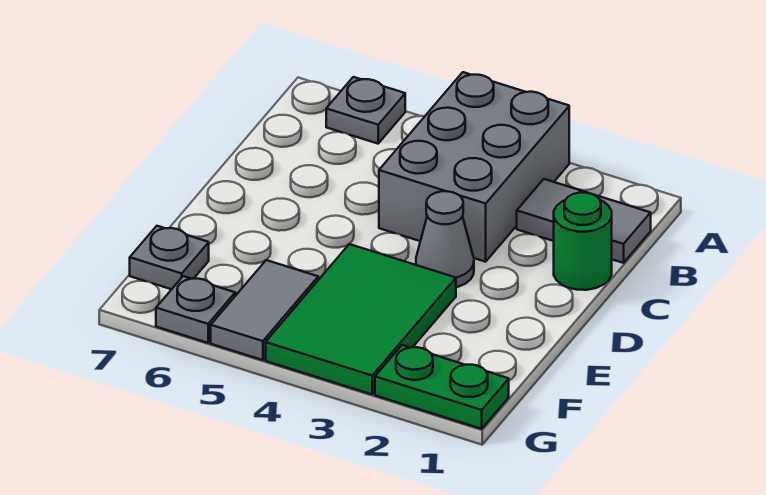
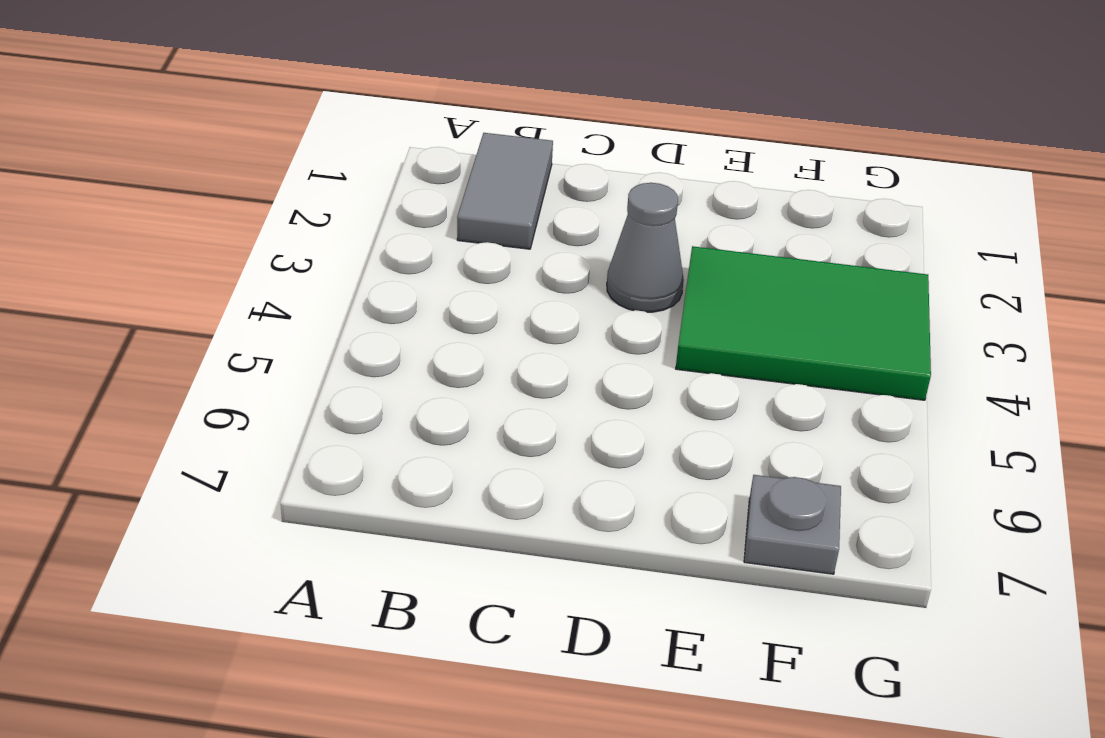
none -> grey 2x3 brick [379,72,569,262]
none -> grey 1x1 plate [326,77,405,144]

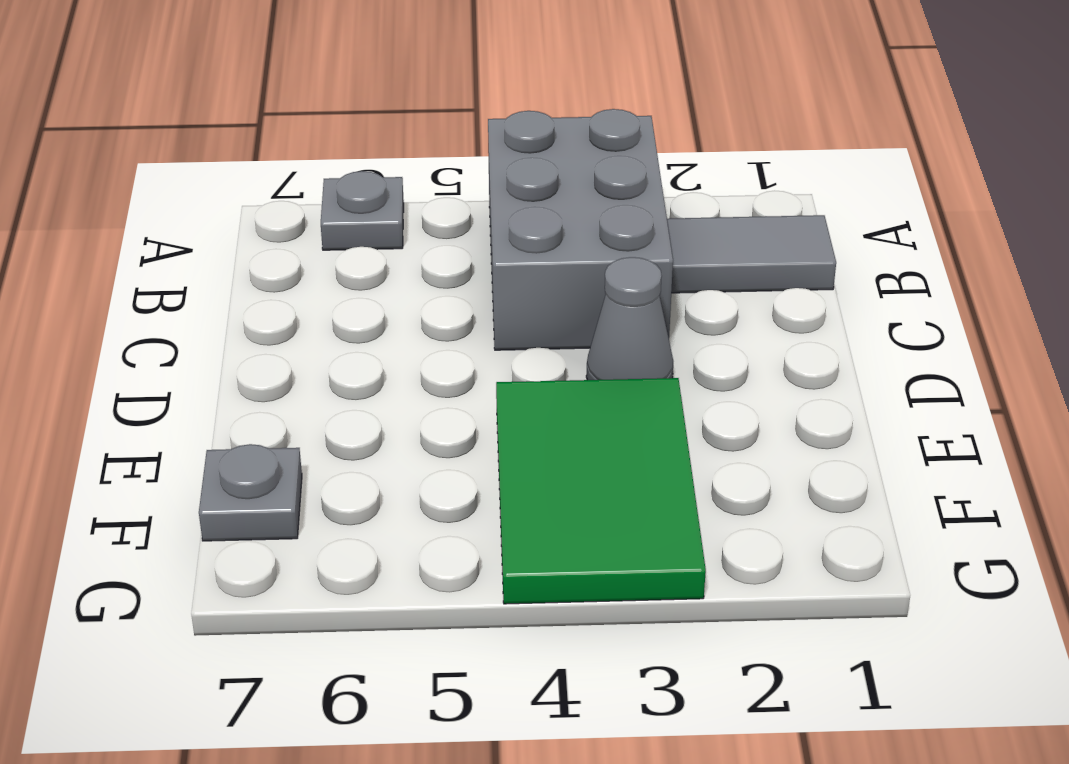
none -> green 1x1 round brick [554,193,612,290]
none -> grey 1x2 tile [211,260,318,360]

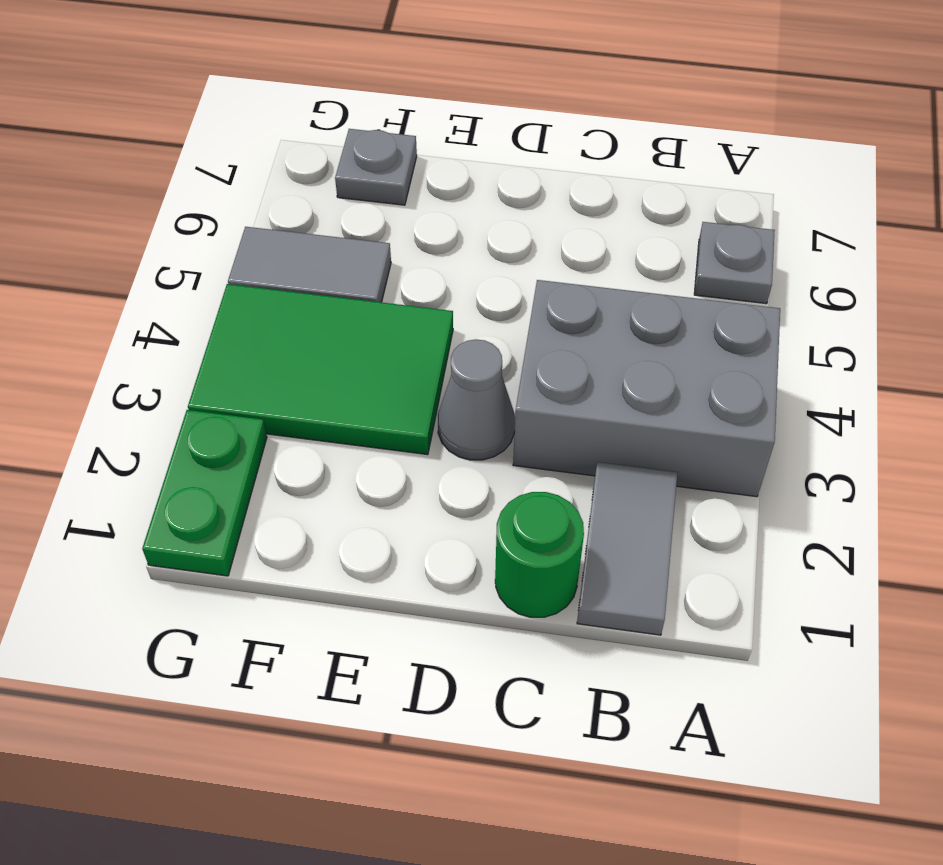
none -> grey 1x1 plate [156,276,235,343]

